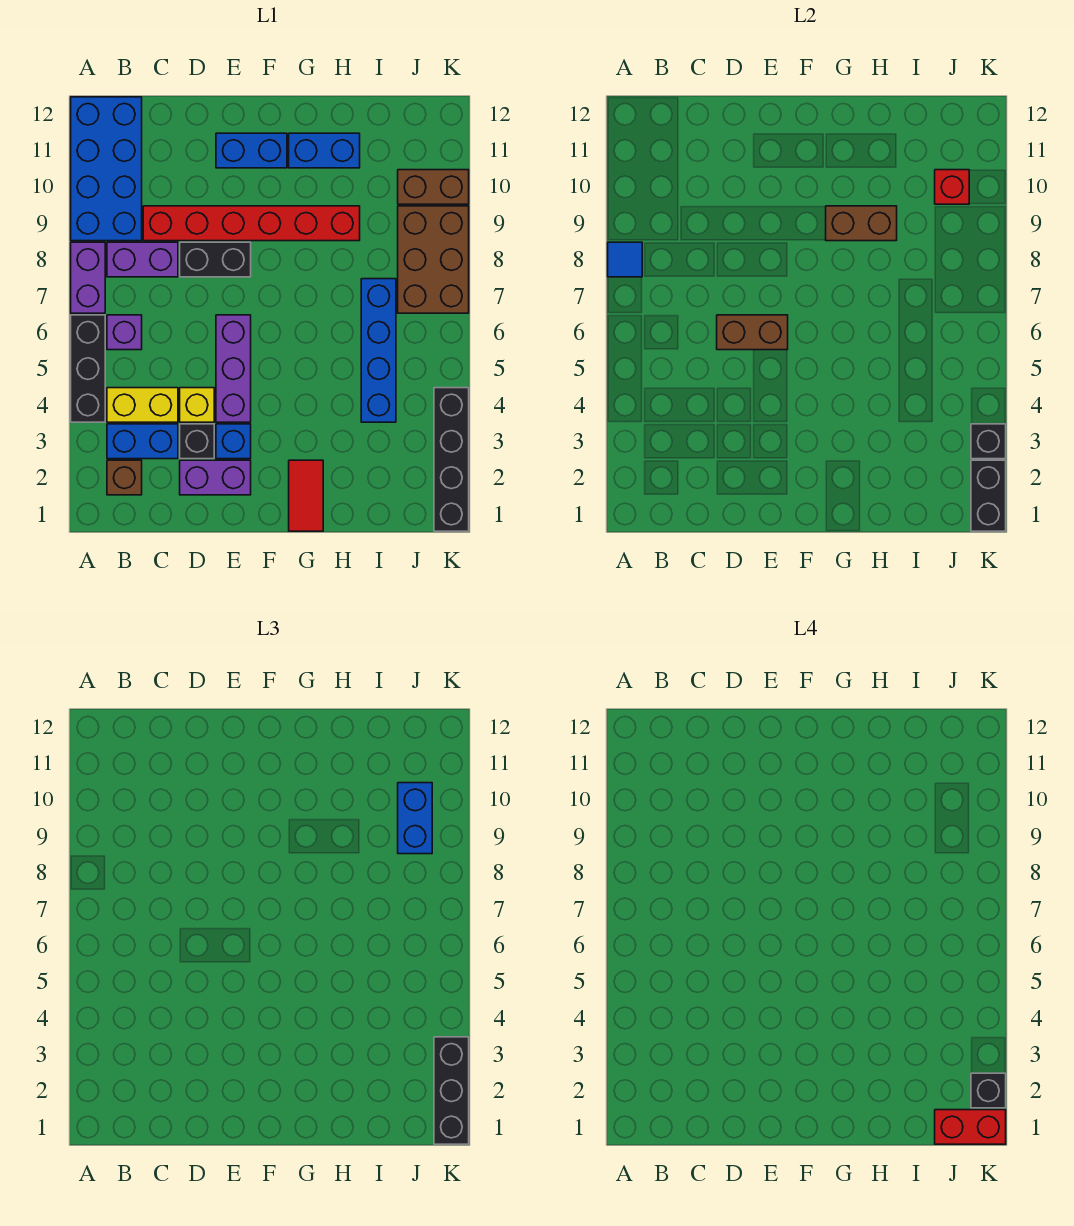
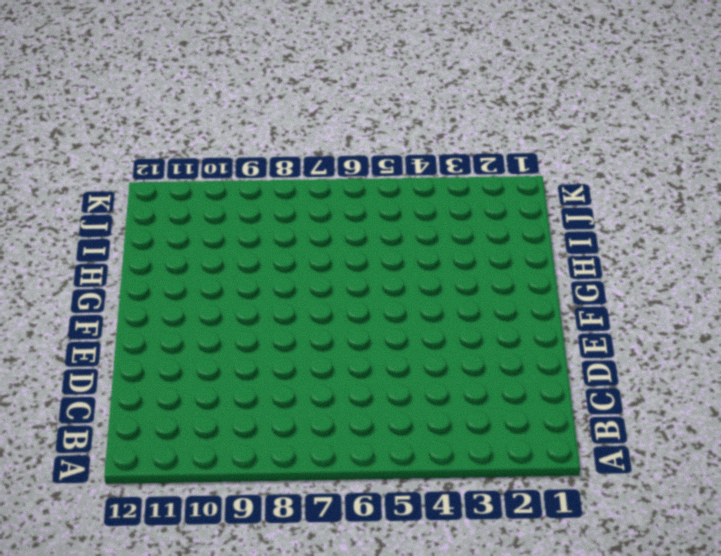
none -> black 1x3 brick [71,315,105,422]
none -> purple 1x2 brick [71,242,105,313]
none -> blue 2x4 brick [71,97,142,241]
none -> brown 1x1 brick [107,460,142,495]

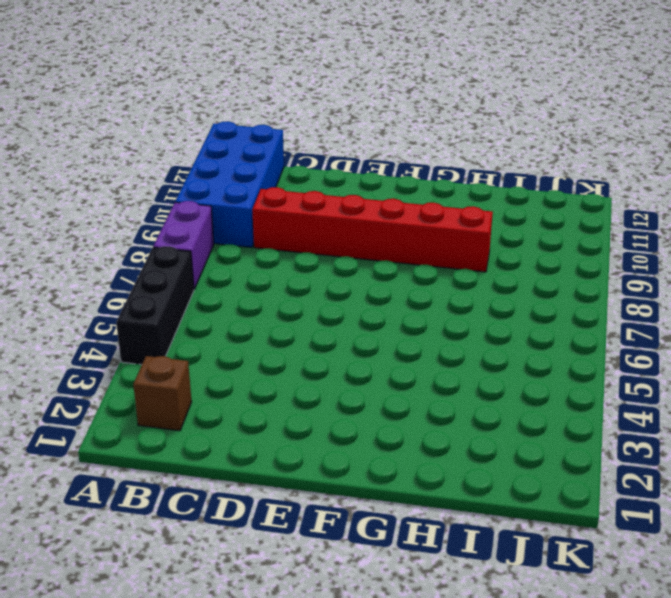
none -> blue 1x2 brick [107,424,178,459]
none -> yellow 1x2 brick [107,388,178,422]
none -> purple 1x1 brick [107,315,142,350]
none -> purple 1x2 brick [107,242,178,277]

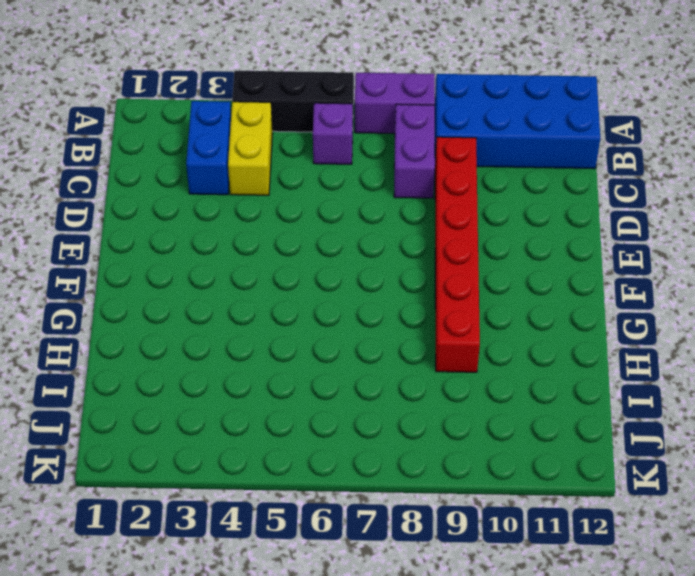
none -> brown 1x1 brick [107,460,142,495]
none -> purple 1x2 brick [180,460,251,495]
none -> black 1x1 brick [180,424,214,459]
none -> yellow 1x1 brick [180,388,214,422]

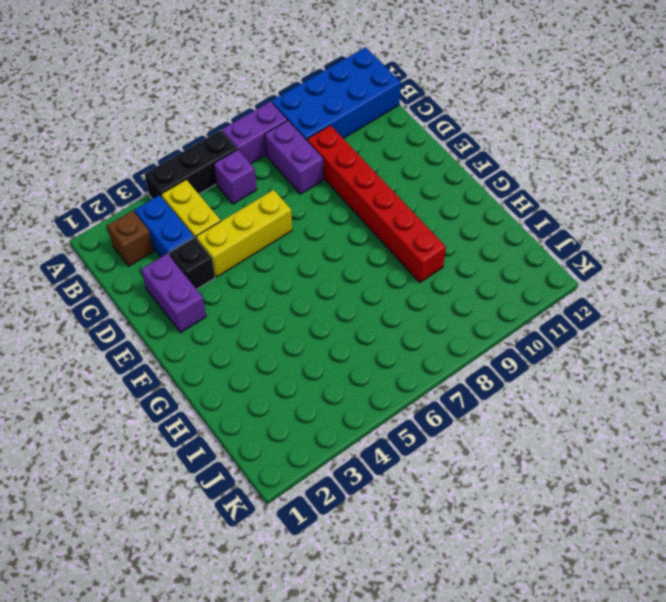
yellow 1x3 brick [196,190,292,277] -> yellow 1x1 brick [180,388,214,422]
none -> black 1x2 brick [180,242,251,277]
none -> blue 1x1 brick [216,424,251,459]
none -> purple 1x3 brick [216,315,251,422]
none -> blue 1x2 brick [216,133,287,168]

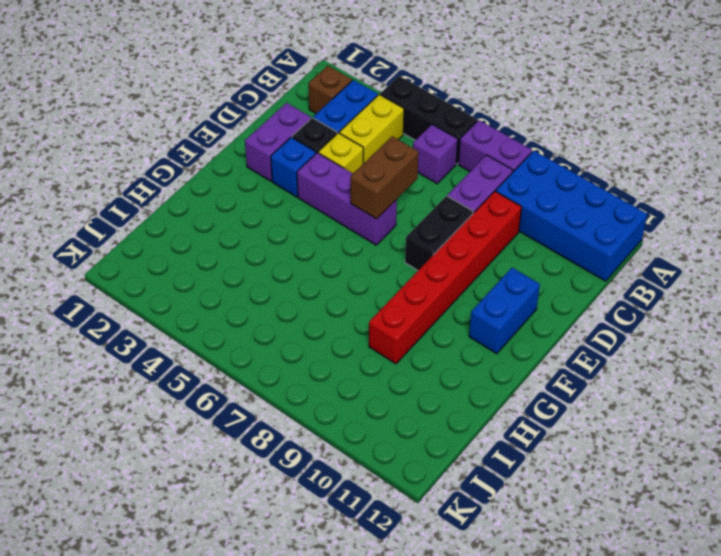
none -> red 1x2 tile [289,460,323,531]
none -> blue 1x2 brick [289,133,360,168]
none -> blue 1x4 brick [361,279,396,422]
none -> brown 2x3 brick [398,206,469,313]

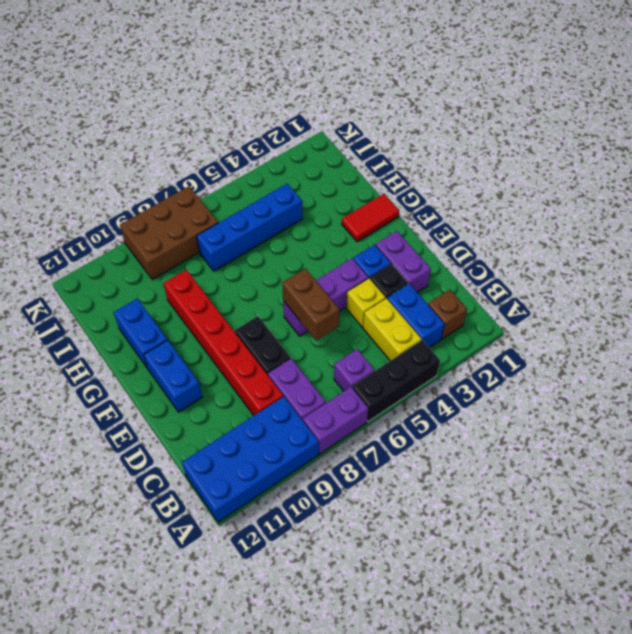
none -> brown 1x2 brick [398,170,469,204]
none -> black 1x4 brick [434,388,469,531]
none -> blue 1x1 tile [608,242,642,277]
none -> brown 1x2 brick [826,206,897,241]

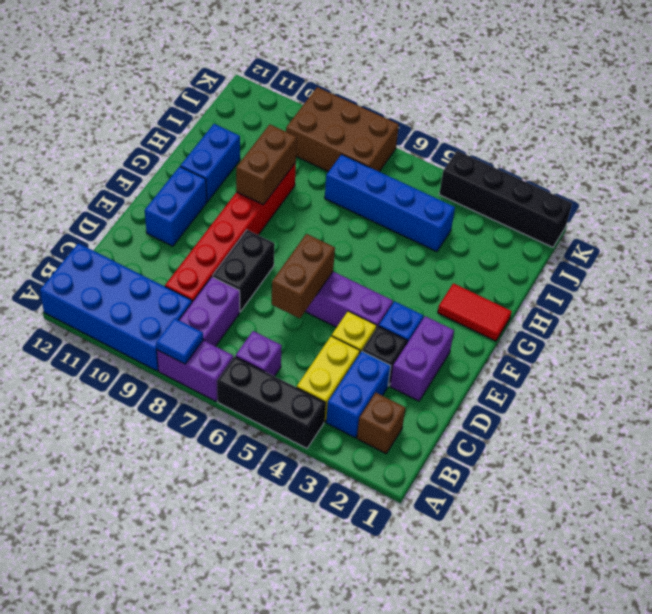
none -> brown 1x2 brick [398,170,469,204]
none -> red 1x1 brick [935,170,969,204]
none -> black 1x2 brick [971,460,1006,531]
none -> black 1x1 brick [971,424,1006,459]

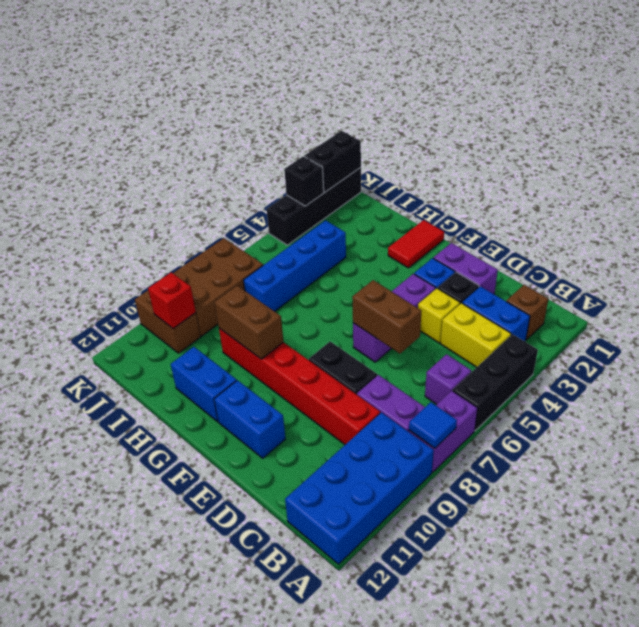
none -> blue 1x2 brick [398,783,432,854]
none -> black 1x3 brick [434,1037,469,1144]
none -> red 1x2 brick [935,1110,1006,1144]
none -> black 1x1 brick [971,1073,1006,1108]

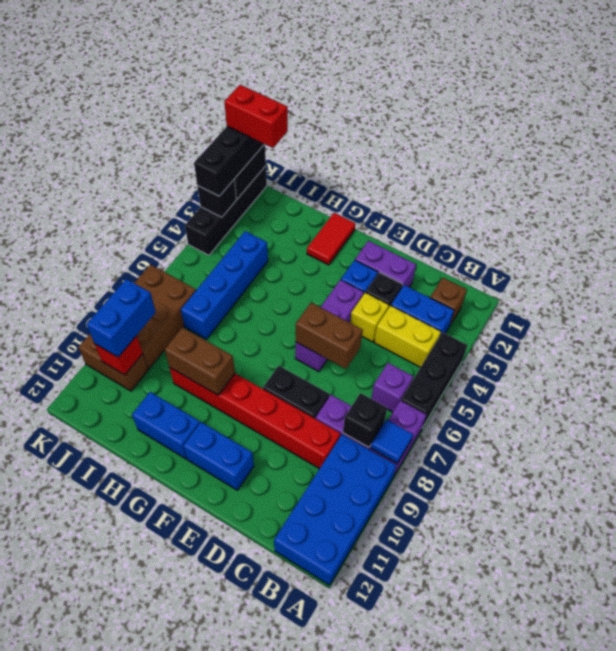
black 1x1 brick [343,393,387,447] -> black 1x1 brick moved to [971,1073,1006,1108]

